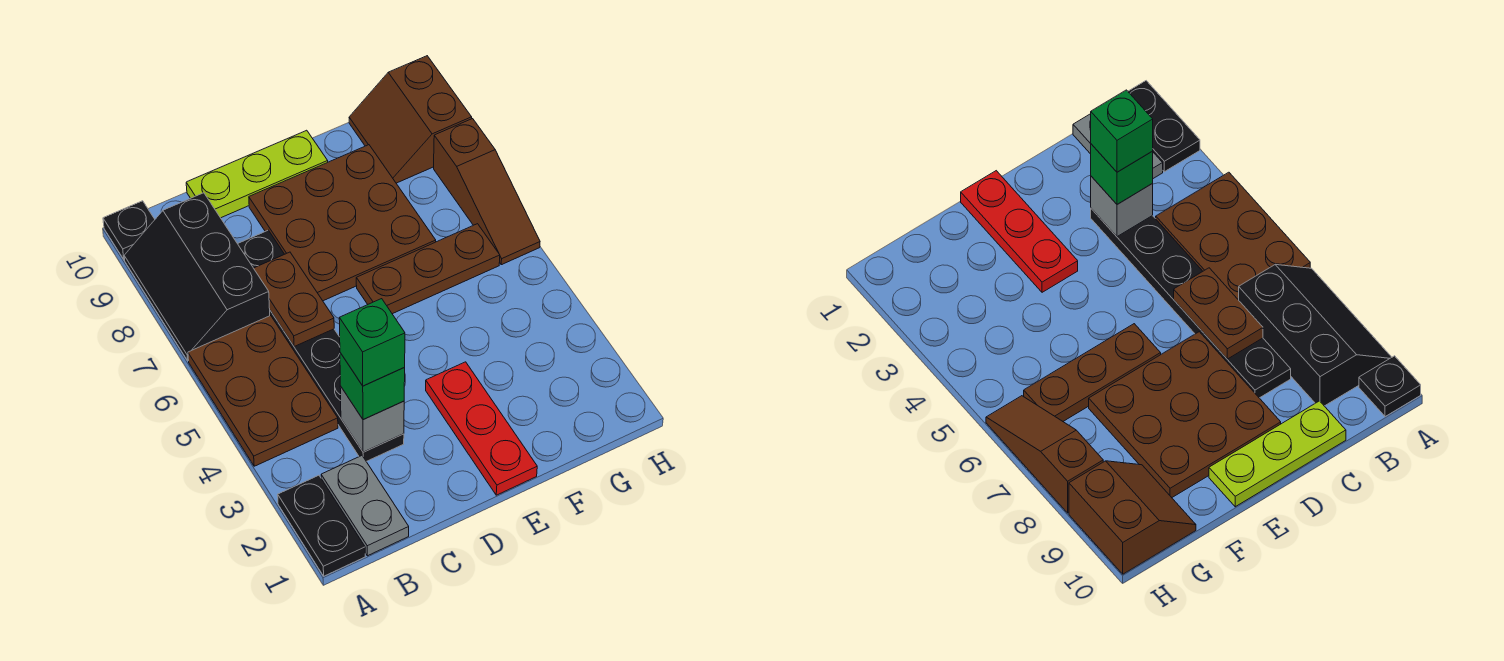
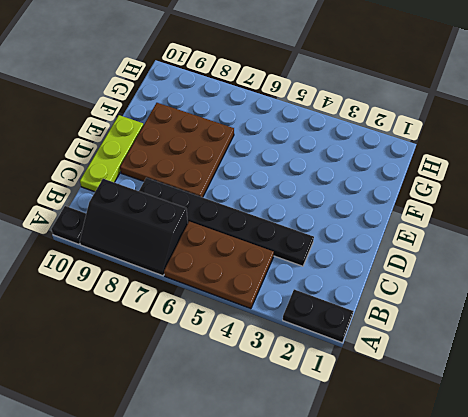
none -> grey 1x2 plate [321,456,409,556]
none -> red 1x3 plate [426,362,537,495]
none -> brown 1x3 plate [356,224,500,314]

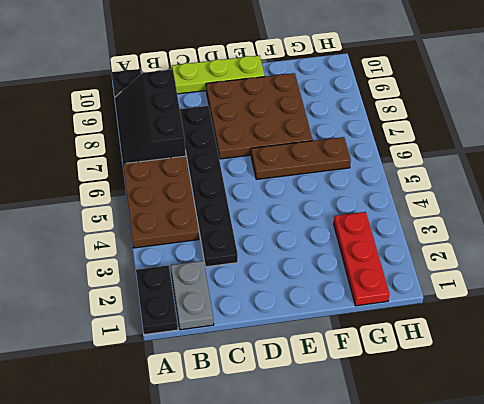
red 1x3 plate [334,212,389,306] -> red 1x3 plate moved to [426,362,537,495]
none -> brown 2x2 slope [349,56,472,183]
none -> brown 1x3 slope [434,119,540,265]
none -> grey 1x1 brick [340,386,404,452]

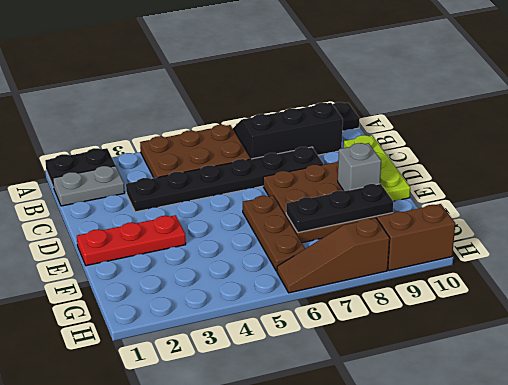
grey 1x1 brick [338,143,381,191] -> grey 1x1 brick moved to [340,386,404,452]
black 1x3 plate [286,184,393,233] -> none
none -> brown 1x2 plate [254,252,334,347]
none -> green 1x1 brick [340,353,405,420]
none -> green 1x1 brick [339,299,405,386]

